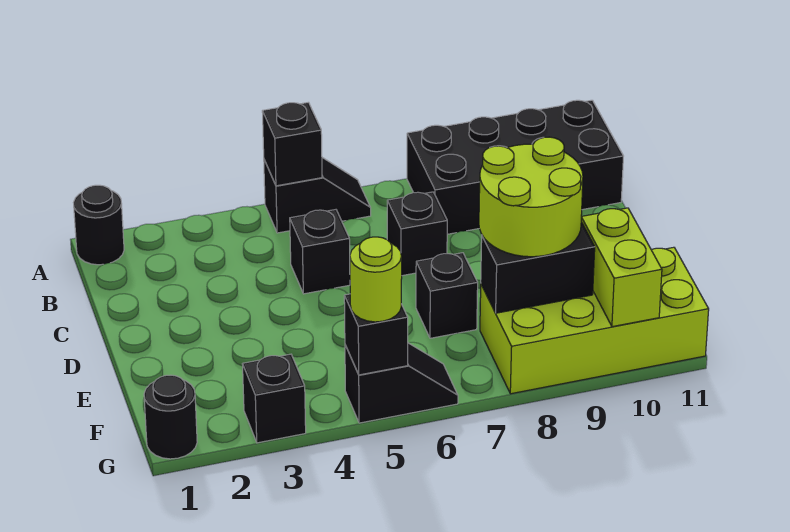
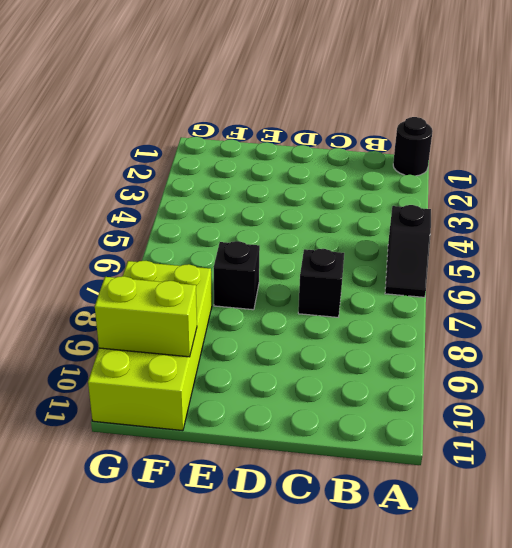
none -> black 2x4 brick [407,100,623,234]
none -> black 1x1 brick [290,210,350,294]
none -> black 1x1 round brick [144,375,197,459]

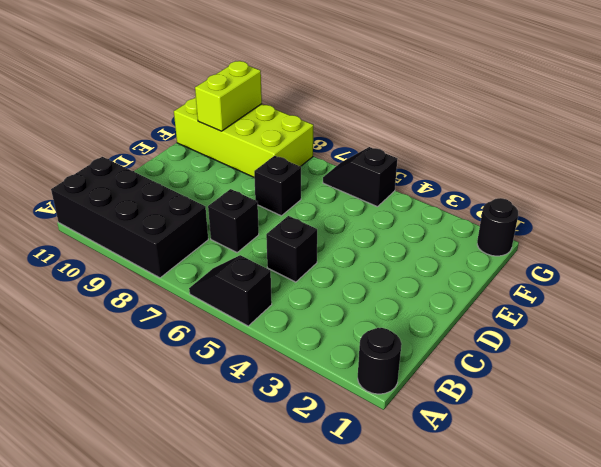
none -> black 1x1 brick [243,354,306,443]
none -> black 1x1 brick [262,102,322,186]
none -> black 1x2 brick [481,222,595,313]

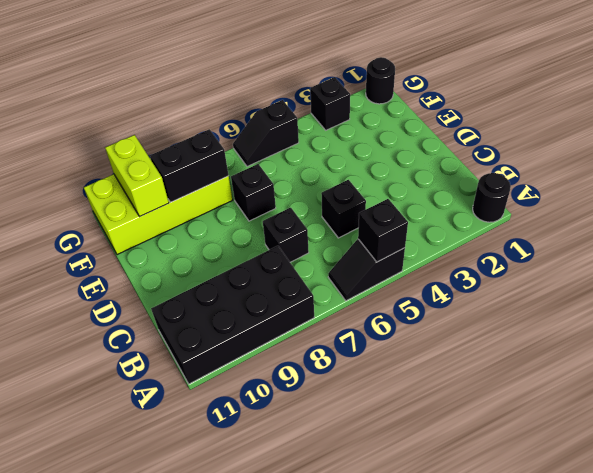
none -> black 1x1 brick [344,294,408,375]
none -> lime 2x2 round brick [479,137,583,257]
none -> lime 1x1 round brick [350,237,402,322]

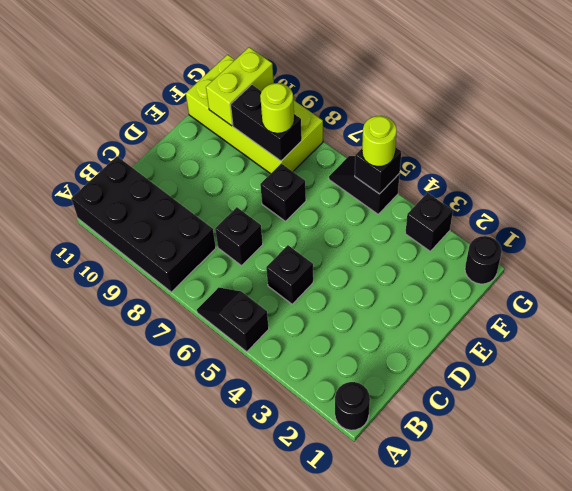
lime 1x1 round brick [260,83,294,133] -> lime 2x2 round brick [479,137,583,257]
none -> black 1x1 brick [262,102,322,186]

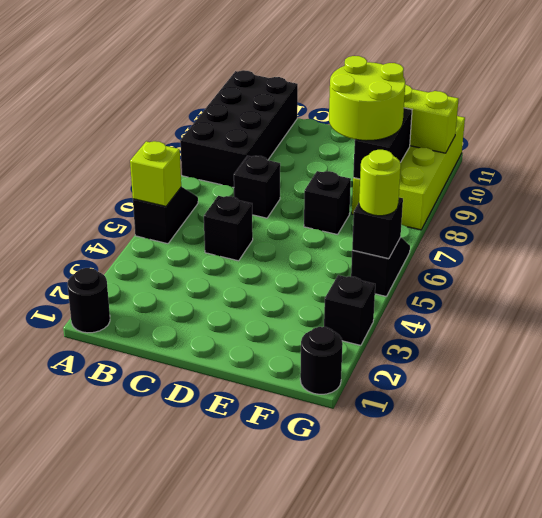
lime 1x1 brick [130,141,181,207] -> black 1x1 brick [262,102,322,186]

